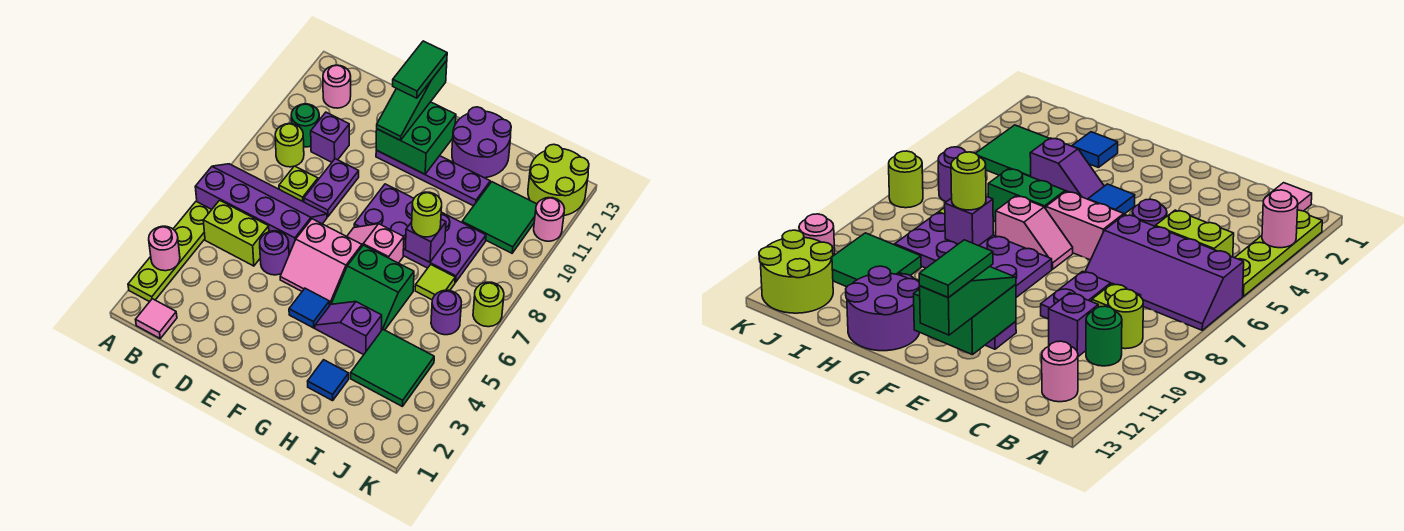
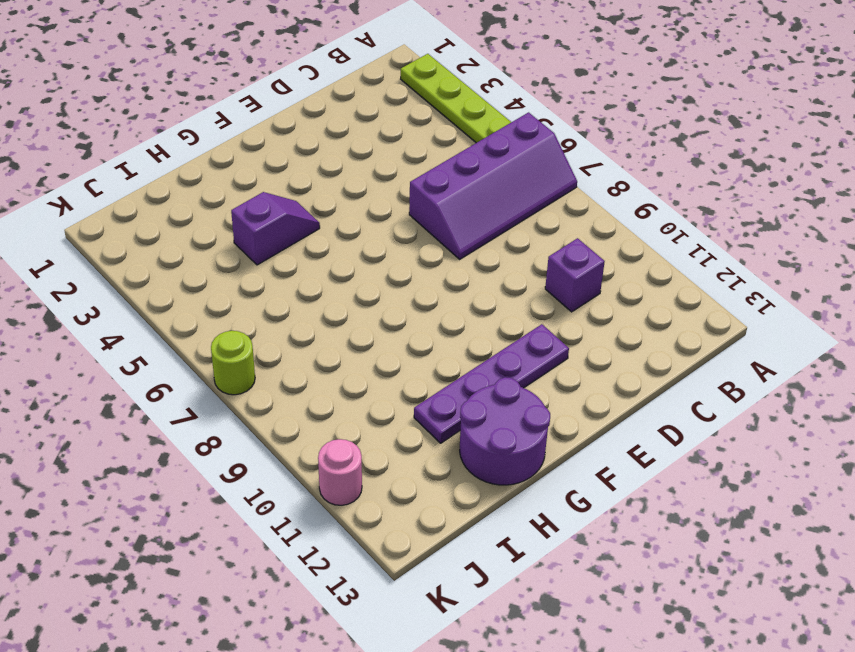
none -> pink 1x1 tile [136,299,177,338]
none -> lime 1x2 brick [203,200,269,266]
none -> lime 1x1 round brick [275,124,304,167]
none -> green 1x1 round brick [291,104,319,147]

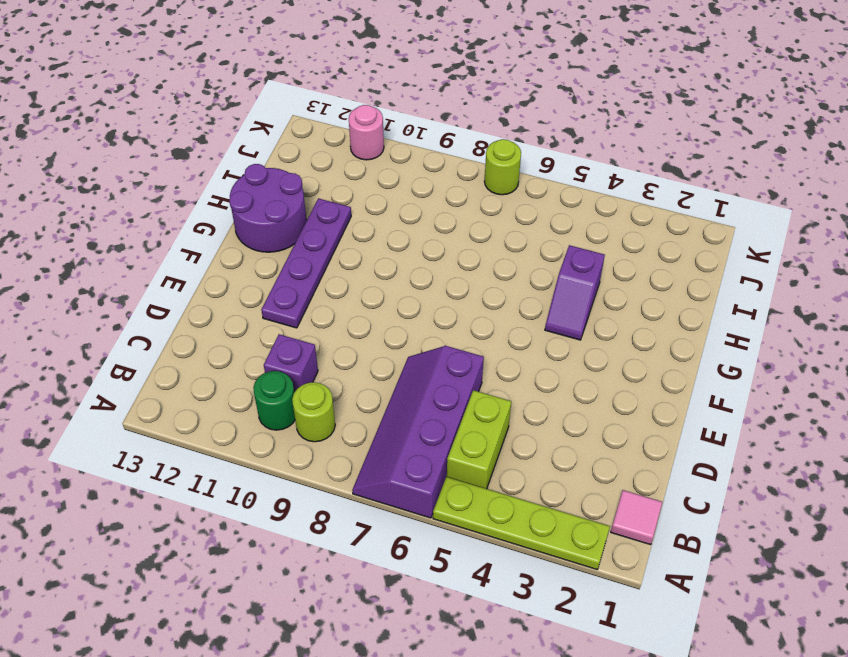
none -> pink 1x1 round brick [323,65,351,108]
none -> lime 1x1 plate [279,166,318,202]
none -> purple 1x1 round brick [260,231,289,275]
none -> purple 1x2 plate [304,159,359,217]

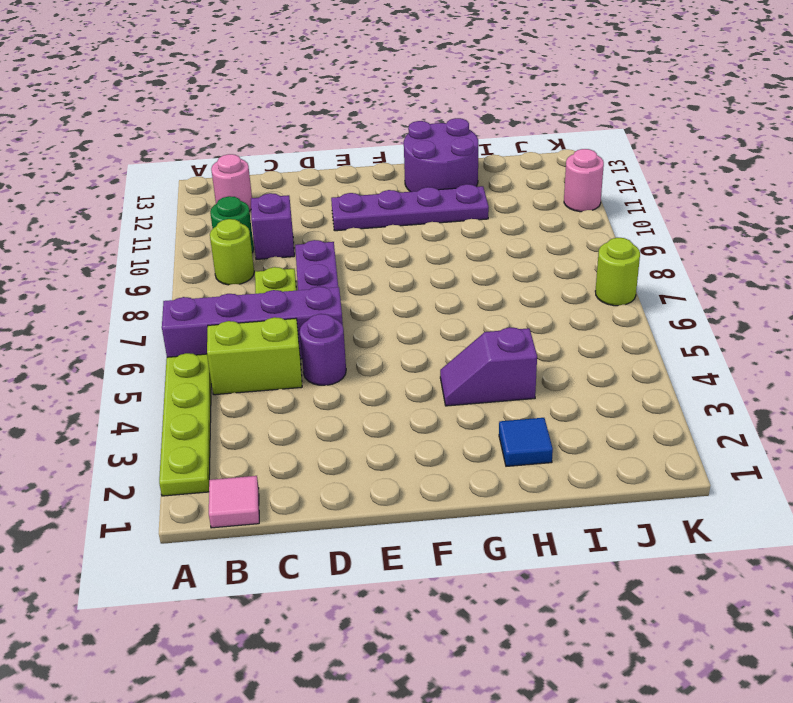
none -> pink 2x2 slope [280,219,362,306]
none -> blue 1x1 tile [289,288,329,328]
none -> pink 1x2 slope [347,224,404,263]
none -> purple 2x4 plate [354,184,486,282]

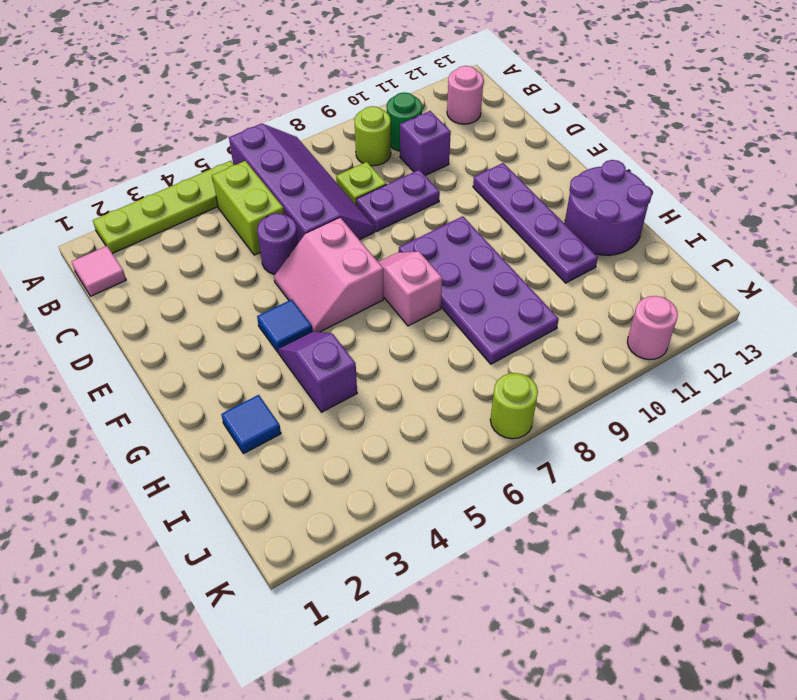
none -> green 2x2 slope [332,245,414,331]
none -> green 2x2 tile [351,329,434,407]
none -> lime 1x1 tile [415,265,455,300]
none -> green 2x2 tile [462,182,537,253]

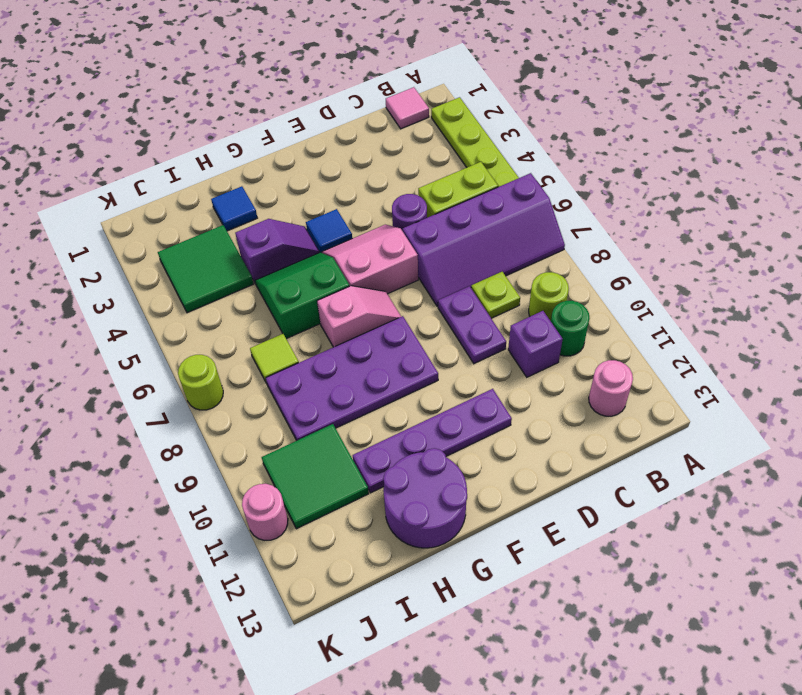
none -> purple 1x1 round brick [431,290,461,335]
none -> lime 2x2 round brick [528,144,589,216]
none -> pink 1x1 round brick [149,226,180,271]
none -> green 2x2 brick [376,102,456,174]

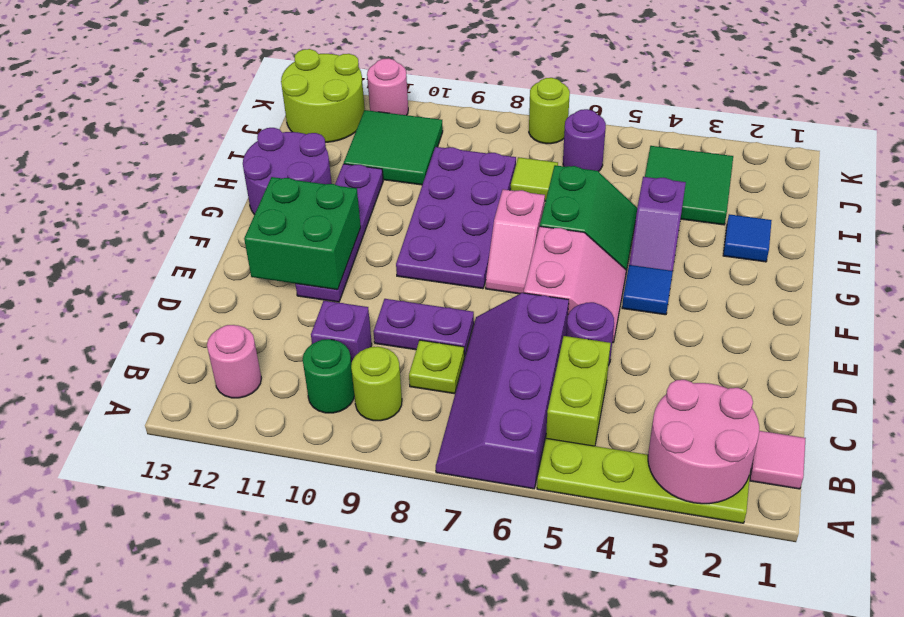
pink 2x2 round brick [648,380,759,504] -> pink 1x1 round brick [149,226,180,271]
none -> purple 1x1 brick [405,219,446,262]
none -> green 1x3 slope [377,61,447,140]
none -> lime 1x1 round brick [412,192,442,237]
none -> green 1x2 tile [393,41,447,98]

